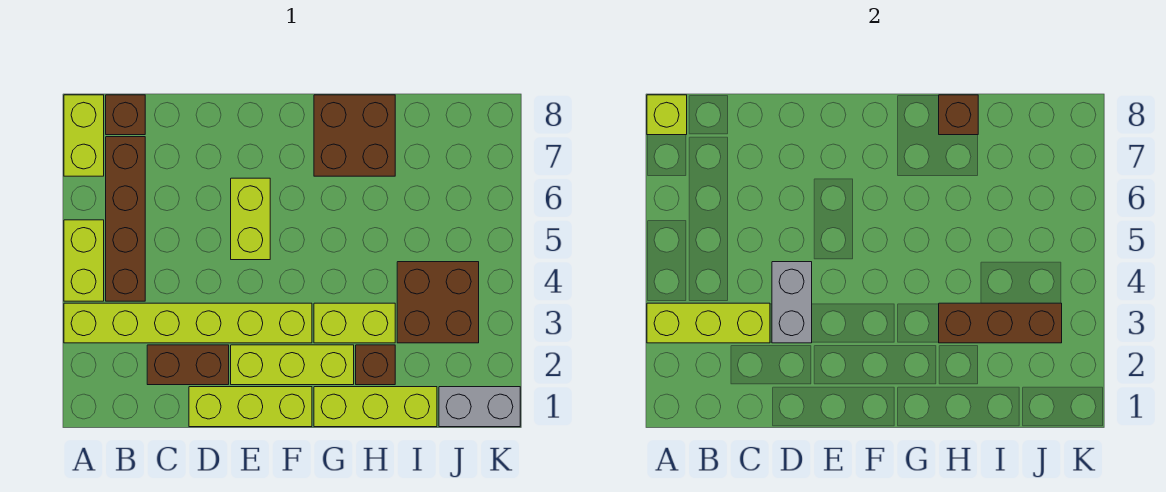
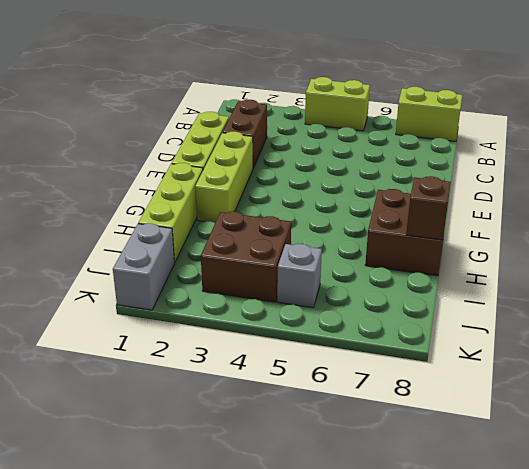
grey 1x1 brick [277,244,322,308] -> none
none -> lime 1x6 brick [64,303,312,343]
none -> brown 1x4 brick [106,137,145,301]
none -> brown 1x1 brick [106,95,145,135]

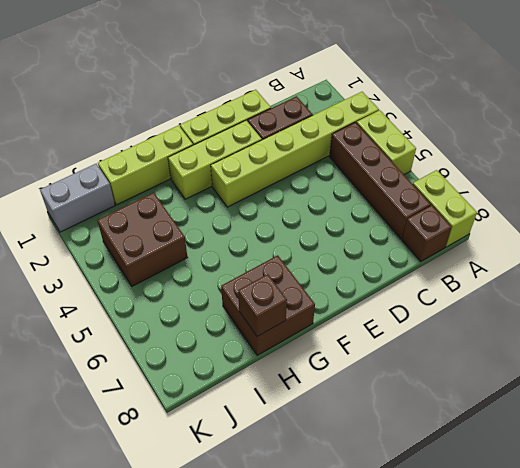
none -> lime 1x2 brick [231,178,270,260]
none -> lime 1x2 brick [314,303,395,343]
none -> brown 1x1 brick [356,345,395,385]

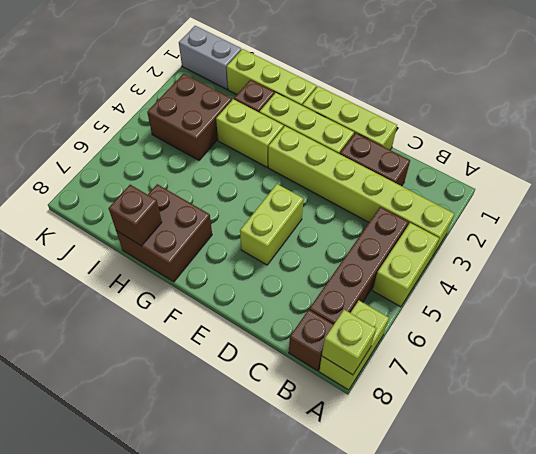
none -> lime 1x3 brick [647,303,770,343]
none -> grey 1x2 brick [772,262,812,343]
none -> brown 1x3 brick [939,303,1062,343]

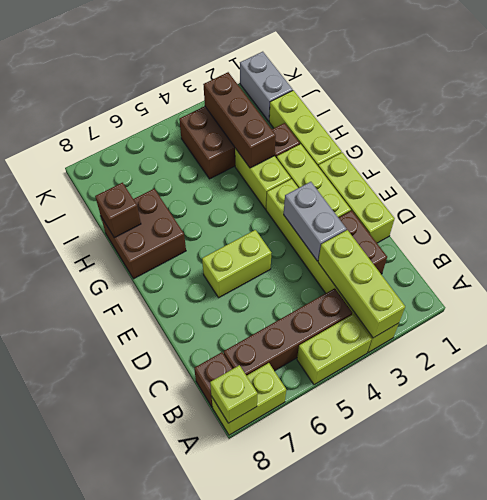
grey 1x2 brick [284,182,346,261] -> grey 1x2 brick turned to [772,262,812,343]

